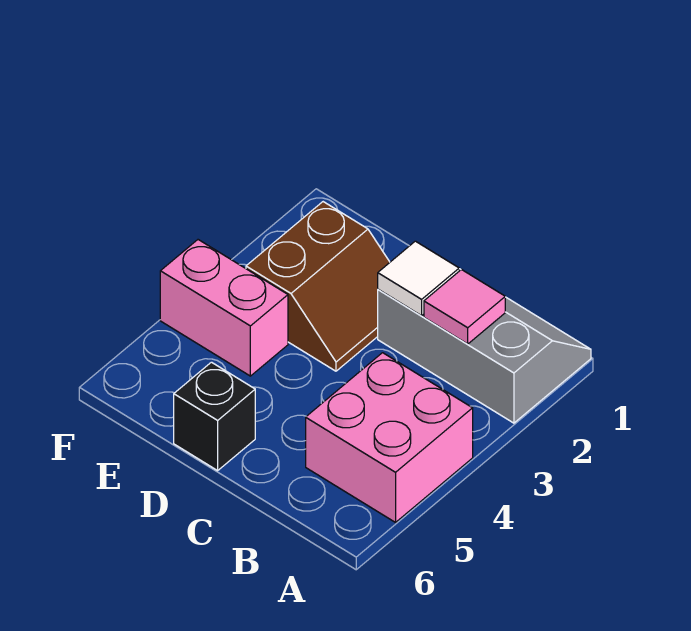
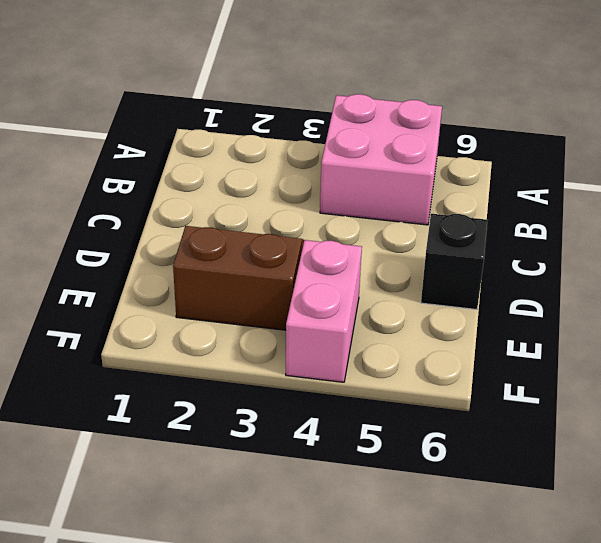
none -> grey 2x3 slope [378,269,591,423]
none -> pink 1x1 tile [424,270,505,344]

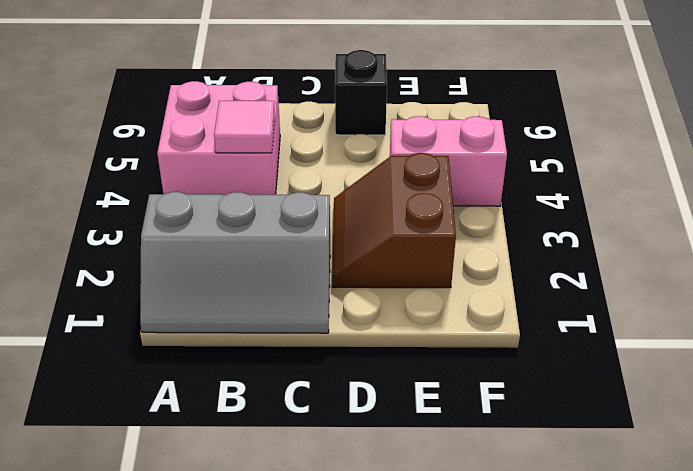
pink 1x1 tile [214,101,275,153] -> pink 1x1 tile moved to [424,270,505,344]
none -> white 1x1 tile [378,241,459,316]

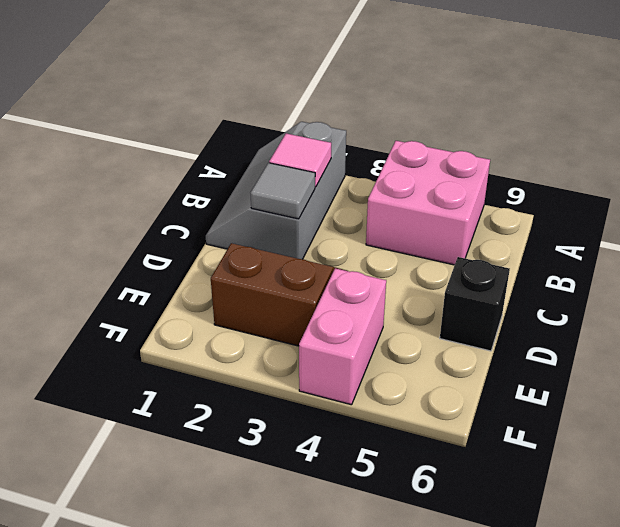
grey 1x1 tile [251,163,315,219] -> white 1x1 tile [378,241,459,316]

